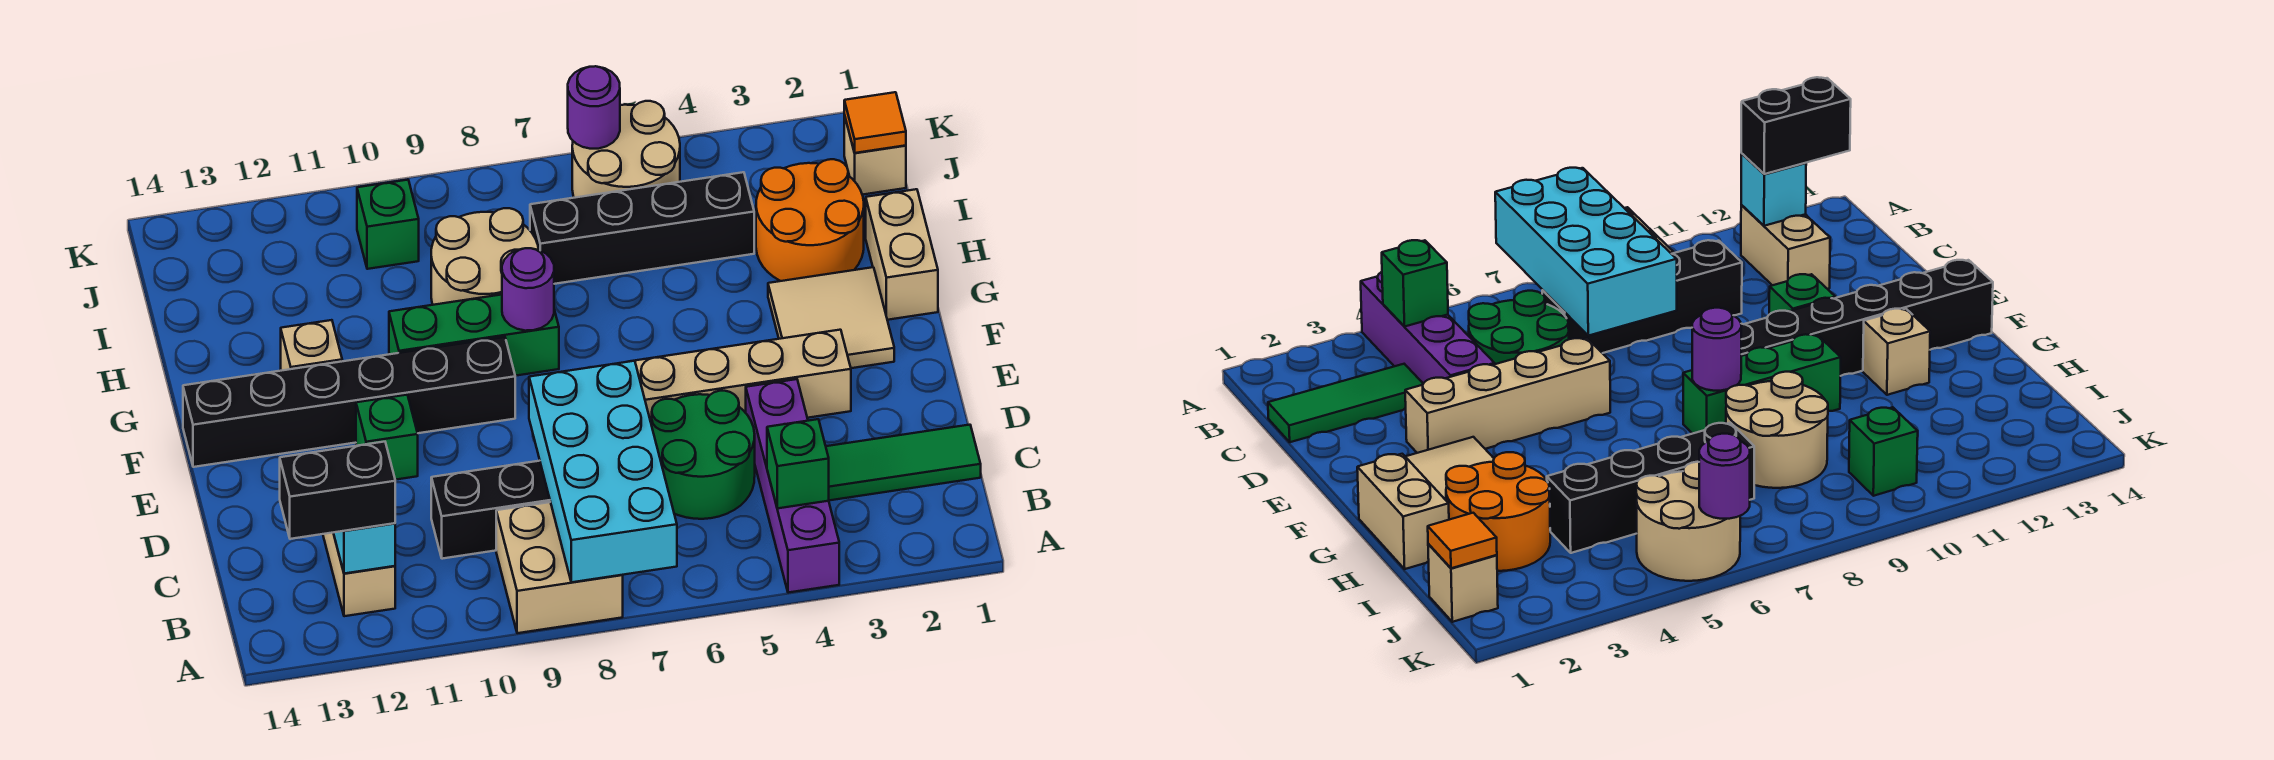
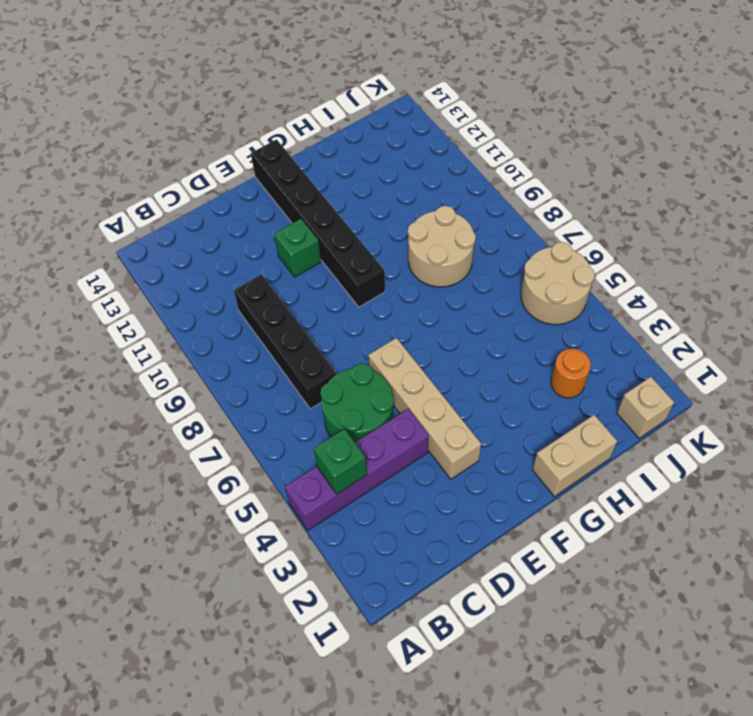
orange 1x1 round brick [551,349,591,398] -> orange 2x2 round brick [756,159,864,281]
none -> tan 2x2 brick [496,502,623,633]
none -> tan 1x2 brick [323,533,395,616]
none -> green 1x3 tile [826,425,981,500]

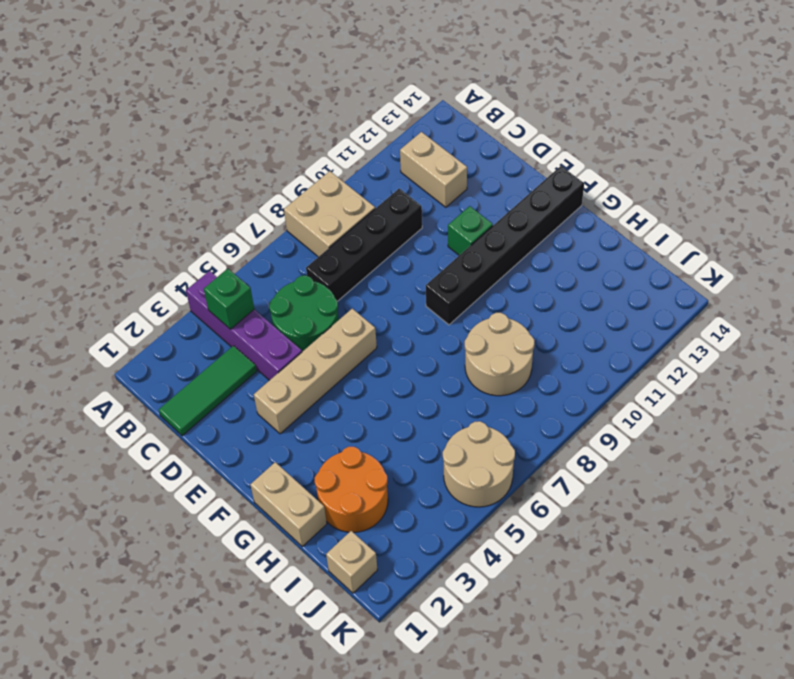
none -> tan 2x2 tile [768,267,894,368]
none -> green 1x3 brick [389,295,559,376]
none -> tan 1x1 brick [281,320,342,371]

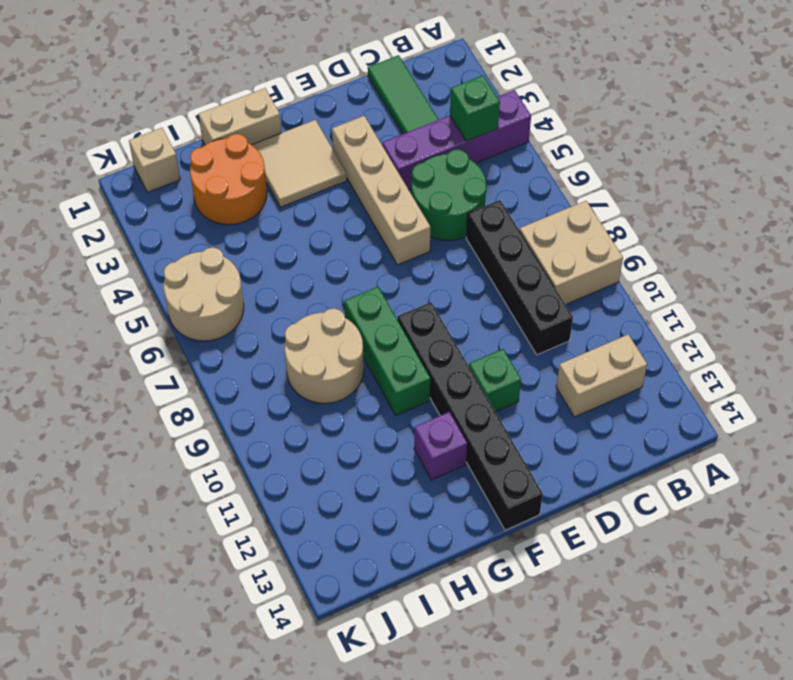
purple 1x1 brick [414,412,467,480] -> tan 1x1 brick [281,320,342,371]
none -> black 1x4 brick [530,172,754,284]
none -> green 1x1 brick [357,180,419,269]
none -> cyan 2x4 brick [529,361,677,582]

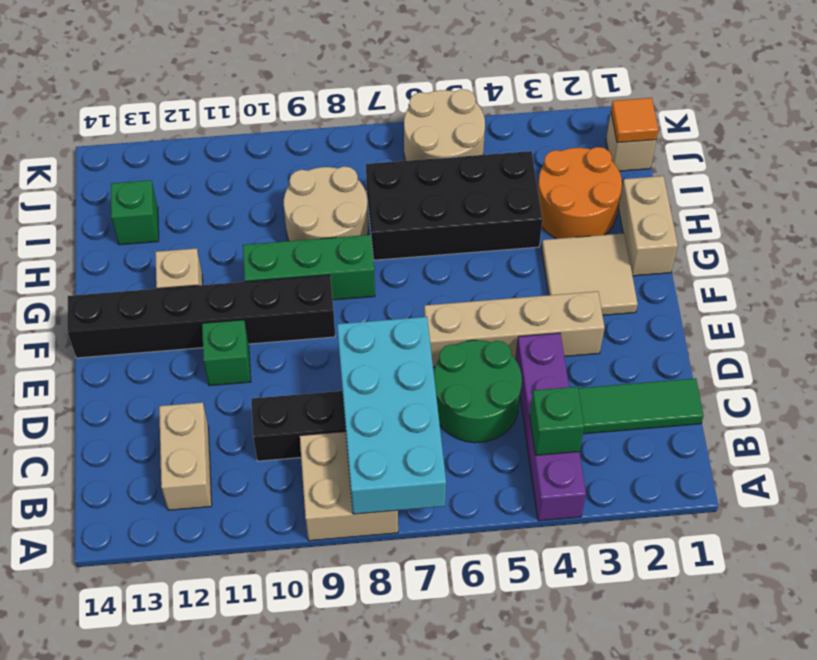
black 2x4 brick [366,151,543,260] -> black 1x4 brick [530,172,754,284]
green 1x1 brick [111,180,159,245] -> green 1x1 brick moved to [357,180,419,269]
none -> cyan 1x1 brick [334,523,395,574]
none -> purple 1x1 round brick [502,248,554,331]
none -> purple 1x1 round brick [568,66,620,149]

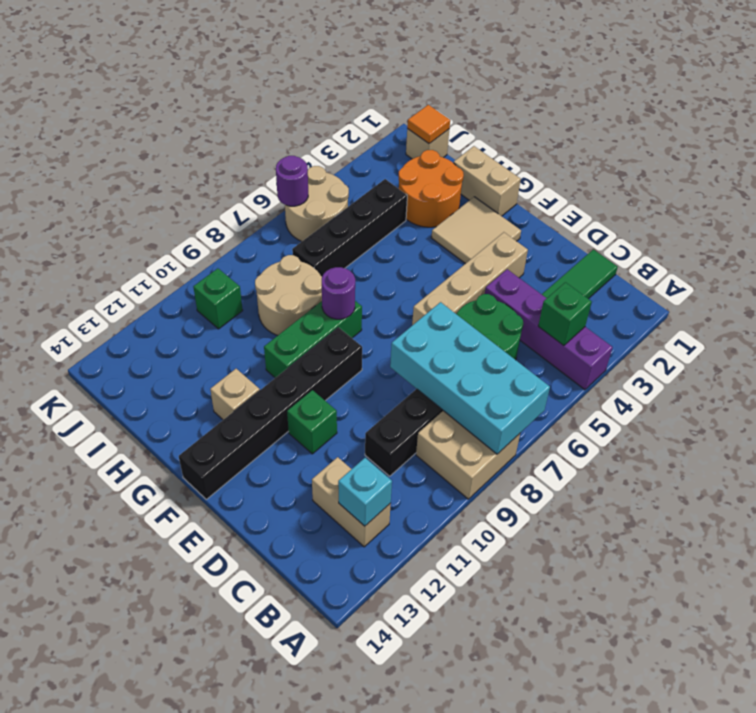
none -> black 1x2 brick [280,442,395,539]

